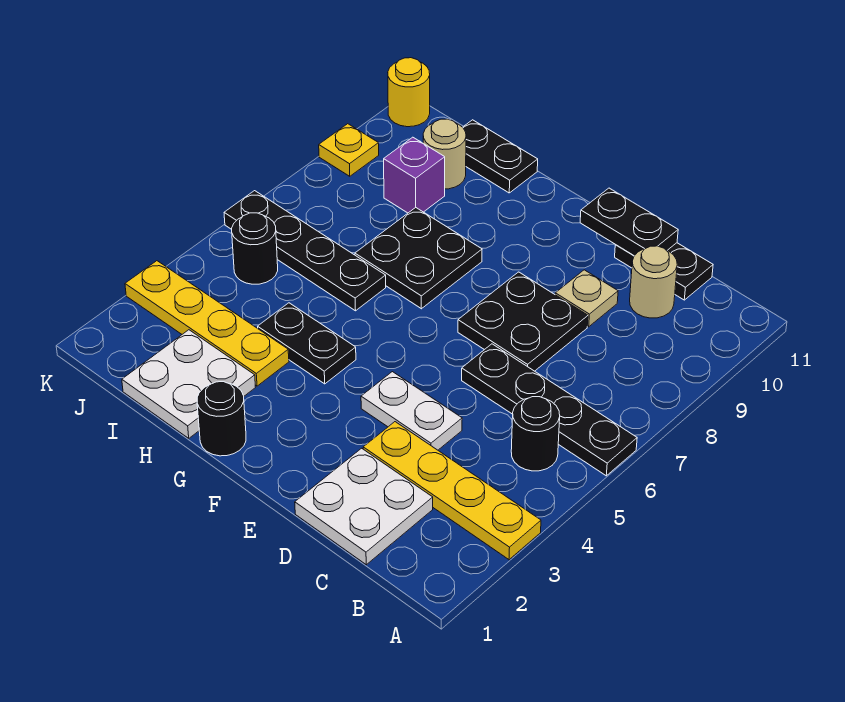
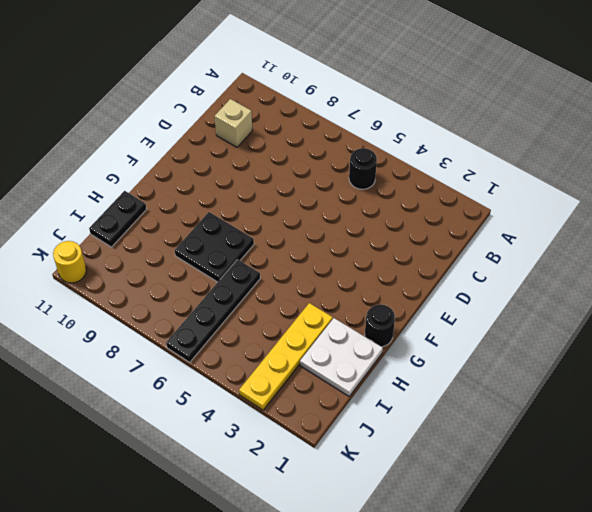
tan 1x1 brick [215,99,252,147] -> tan 1x1 round brick [630,246,677,318]
none -> yellow 1x4 plate [363,422,541,560]
none -> black 1x4 plate [462,344,637,476]
none -> white 2x2 plate [295,448,433,565]

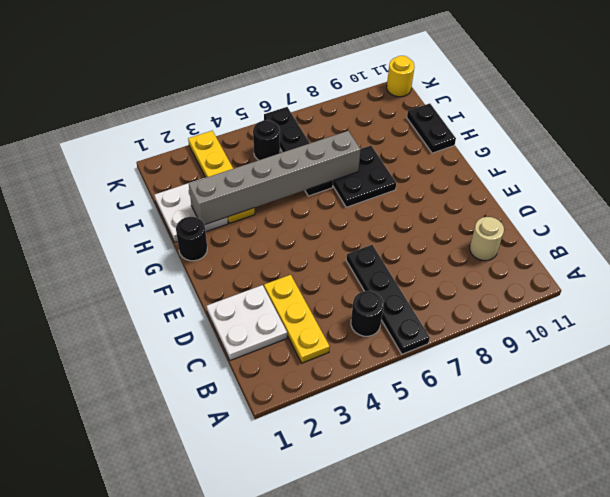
yellow 1x3 plate [264,275,330,363] -> yellow 1x4 plate [363,422,541,560]
grey 1x6 brick [189,131,361,225] -> none
none -> black 1x2 plate [615,243,713,300]
none -> white 1x2 plate [361,372,462,450]
none -> black 2x2 plate [458,272,588,371]

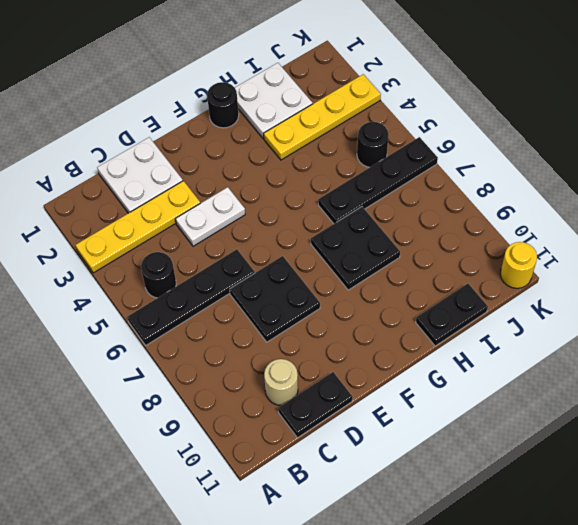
none -> tan 1x1 plate [555,270,618,327]
none -> black 1x2 plate [258,303,356,384]
none -> purple 1x1 brick [384,137,445,213]

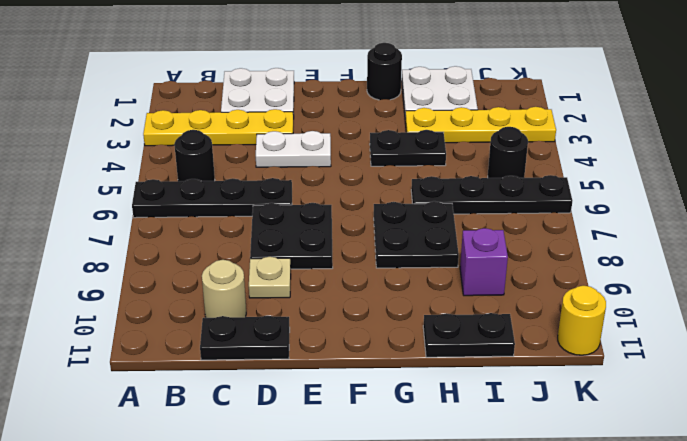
none -> tan 1x1 round brick [423,119,466,189]
none -> yellow 1x1 plate [319,124,379,176]
none -> black 1x2 plate [580,188,678,256]

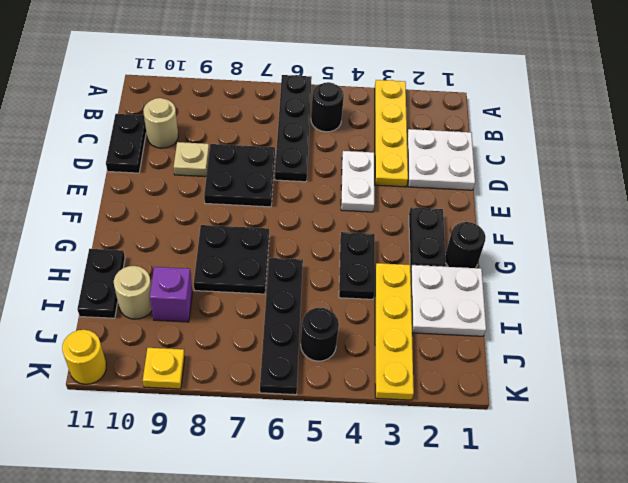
black 1x2 plate [409,207,446,271] -> black 1x2 plate moved to [580,188,678,256]

